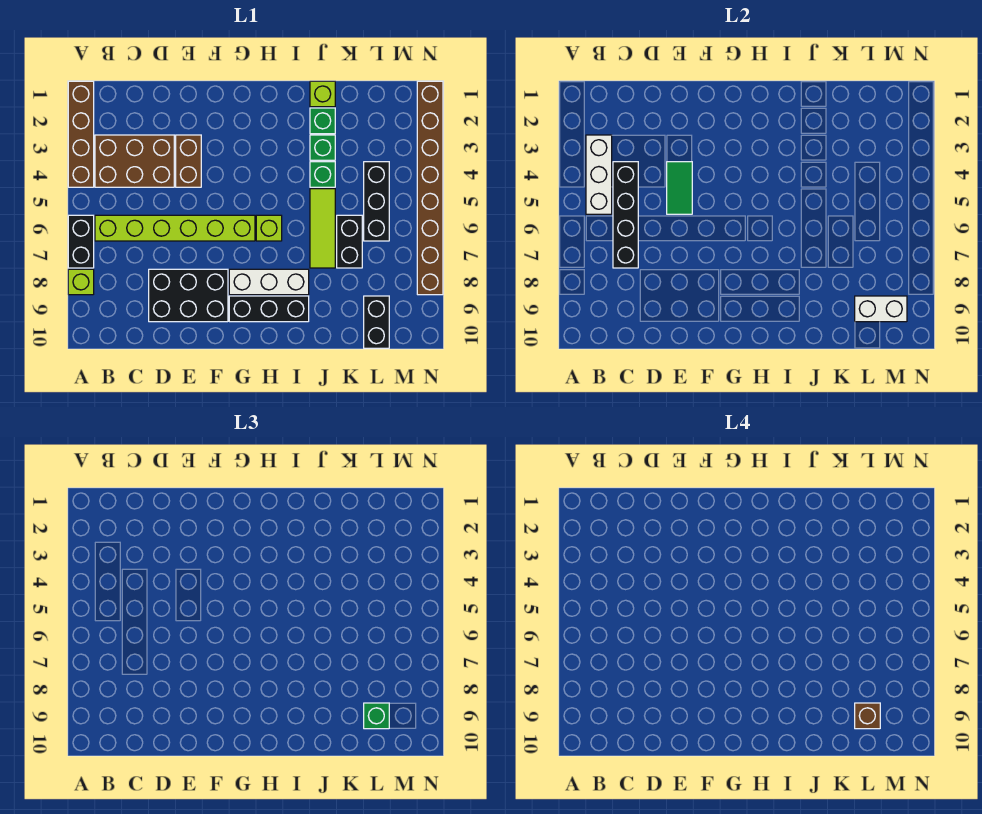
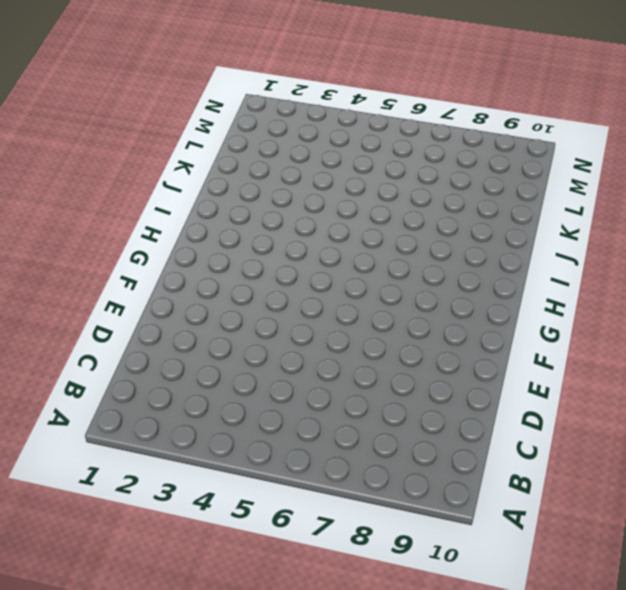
none -> brown 1x4 brick [68,81,94,187]
none -> black 1x2 brick [68,215,94,268]
none -> lime 1x1 brick [68,269,94,295]

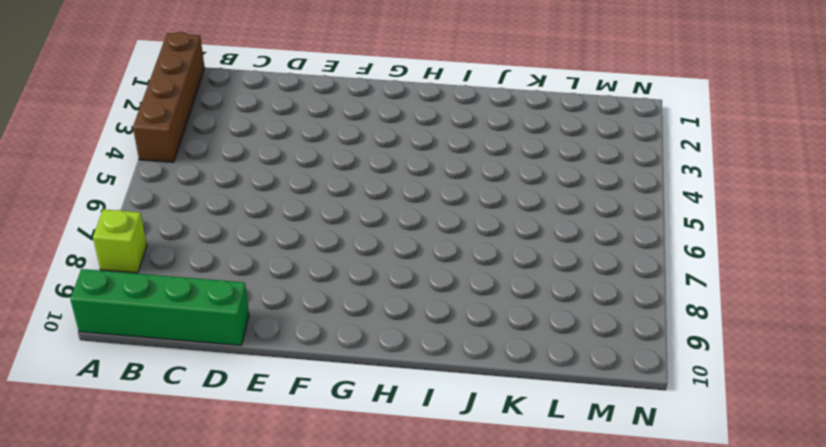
green 1x4 brick [70,269,249,345] -> none
none -> black 1x2 brick [68,215,94,268]
none -> brown 2x3 brick [95,135,174,187]
none -> lime 1x6 brick [95,215,255,241]

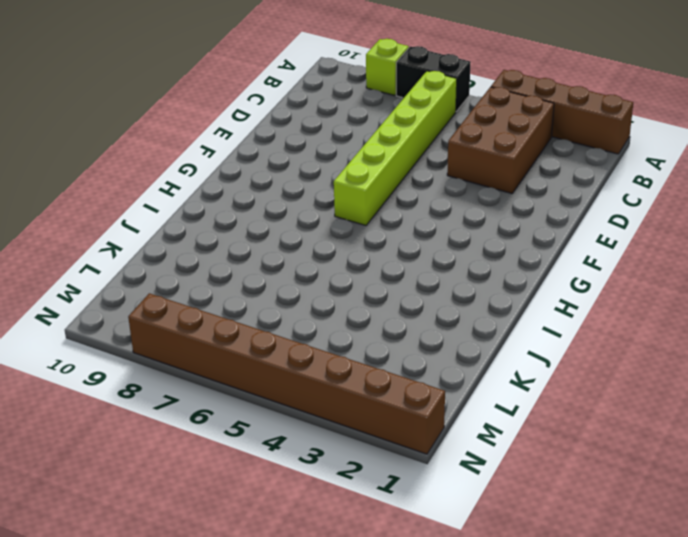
none -> black 2x3 brick [149,269,228,322]
none -> brown 1x2 brick [176,135,201,187]
none -> white 1x3 brick [229,269,309,295]

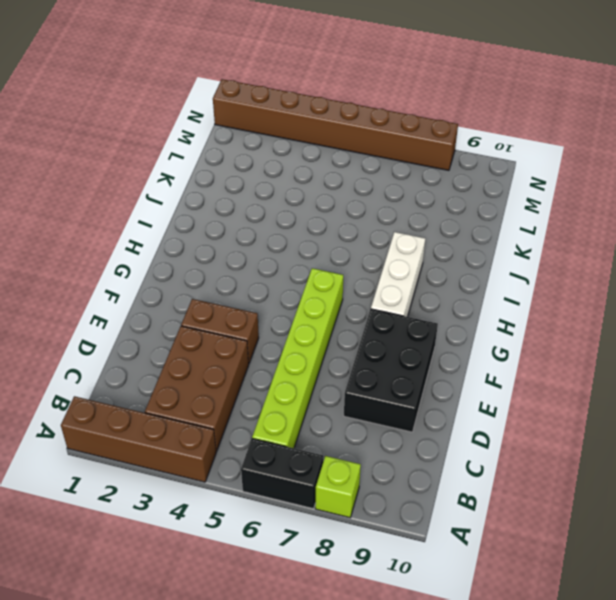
none -> black 1x3 brick [229,296,309,322]
none -> lime 1x1 brick [256,215,282,241]
none -> lime 1x1 brick [310,81,335,107]

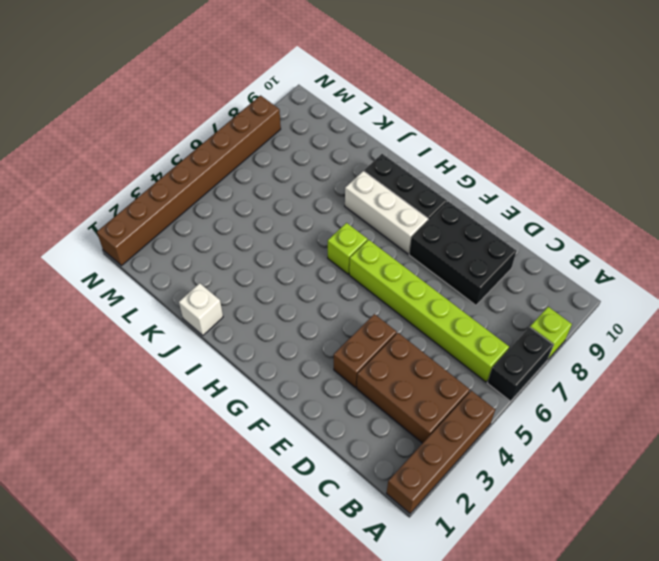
white 1x1 brick [179,283,223,335] -> lime 1x1 brick [310,81,335,107]
none -> green 1x1 brick [310,108,335,134]
none -> green 1x1 brick [310,135,335,160]
none -> green 1x1 brick [310,162,335,187]

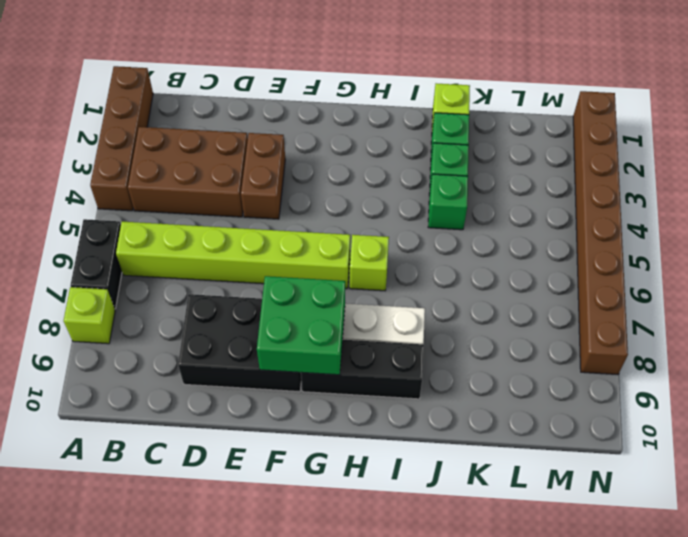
green 2x2 brick [257,276,345,375] -> none
none -> lime 1x3 tile [310,189,335,268]
none -> black 1x2 brick [337,215,362,268]
none -> black 1x3 brick [364,162,389,241]

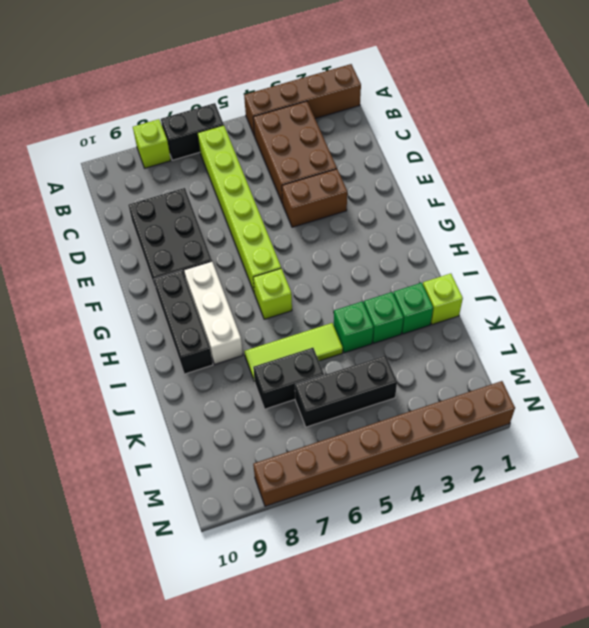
none -> black 1x2 brick [364,296,389,348]
none -> white 1x3 brick [586,135,612,214]
none -> black 1x4 brick [613,162,638,268]

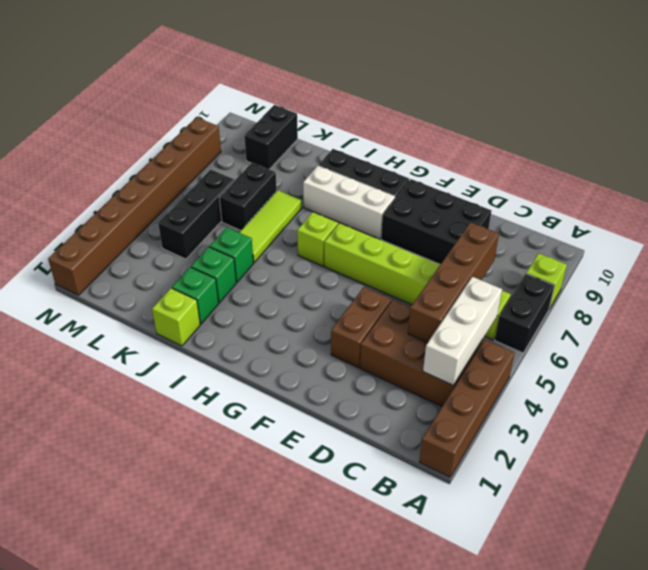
brown 1x4 brick [408,222,499,343] -> black 1x4 brick [613,162,638,268]
none -> green 1x2 tile [667,162,692,214]
none -> white 1x2 brick [855,296,907,322]
none -> green 1x1 brick [364,703,389,729]

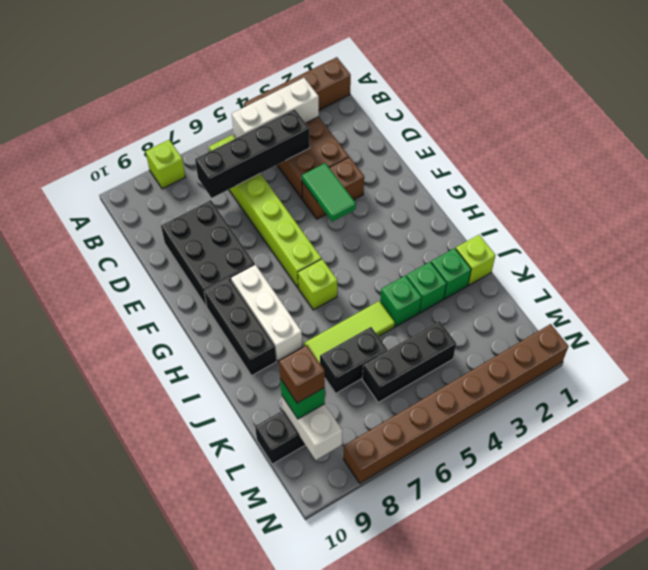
green 1x2 tile [302,163,356,222] -> green 1x2 tile turned to [667,162,692,214]
none -> black 1x2 brick [68,215,94,268]

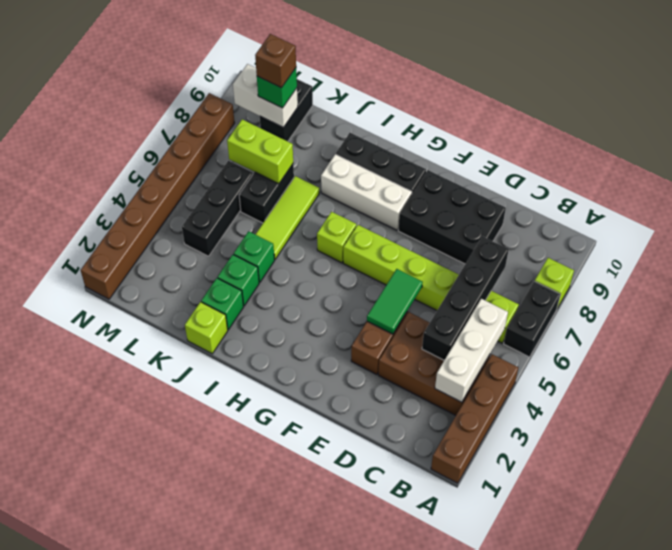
lime 1x2 brick [227,119,293,184] -> none

